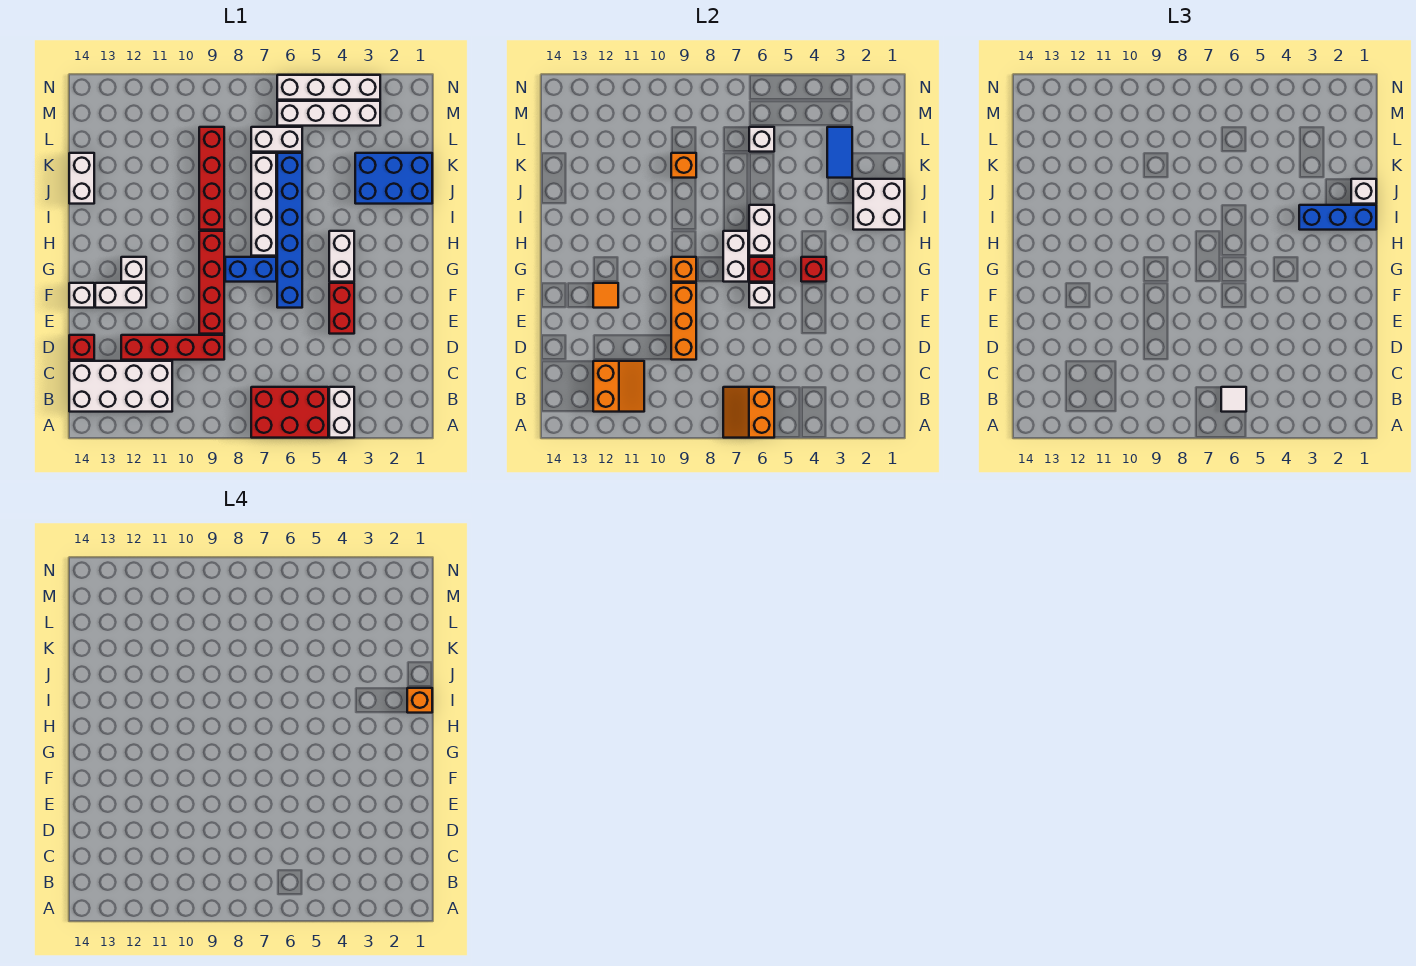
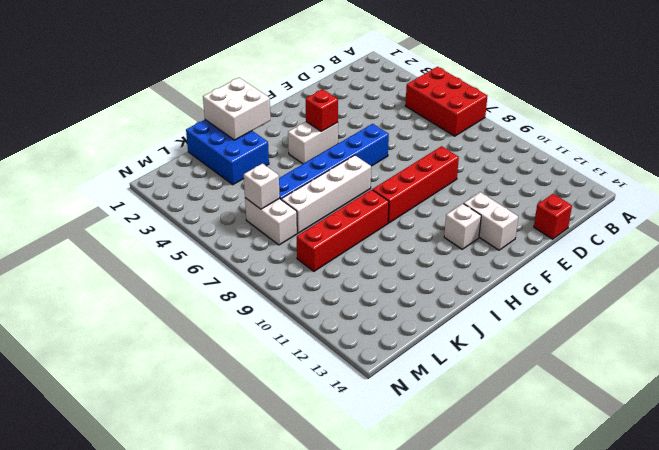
none -> white 1x2 brick [329,387,354,438]
none -> white 2x4 brick [69,361,172,412]
none -> red 1x4 brick [121,335,224,360]
none -> red 1x2 brick [329,283,354,334]

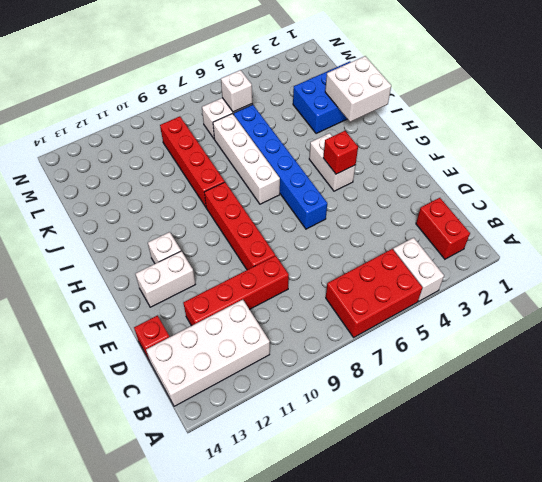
red 1x2 brick [416,198,470,259] -> red 1x2 brick moved to [329,283,354,334]
none -> white 1x1 brick [69,283,94,308]
none -> blue 1x2 brick [225,257,276,282]
none -> white 1x2 brick [69,153,94,204]
none -> white 1x4 brick [277,101,380,126]

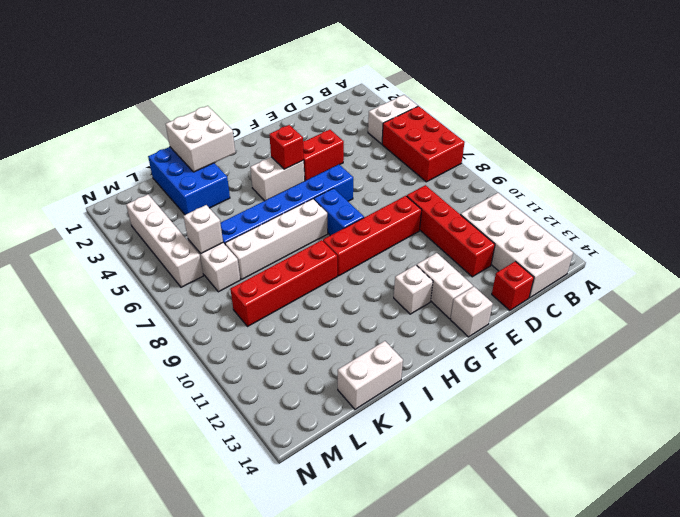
none -> white 1x4 brick [277,75,380,100]
none -> orange 2x2 slope [723,387,774,438]
none -> orange 2x2 slope [593,361,644,412]
none -> orange 1x3 brick [671,283,696,360]

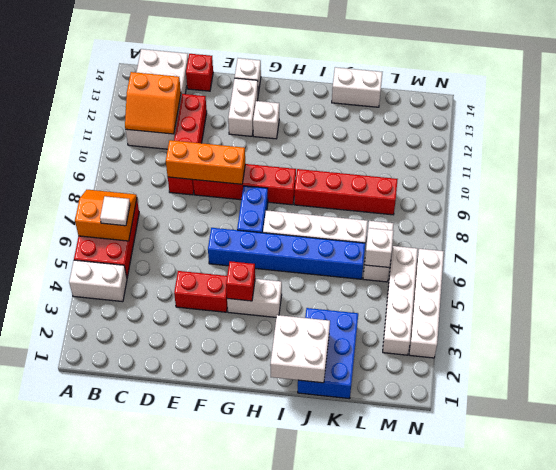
none -> white 1x1 brick [749,283,774,308]
none -> orange 1x1 tile [593,283,618,308]
none -> red 1x1 brick [749,257,774,282]
none -> white 1x2 brick [723,231,748,282]

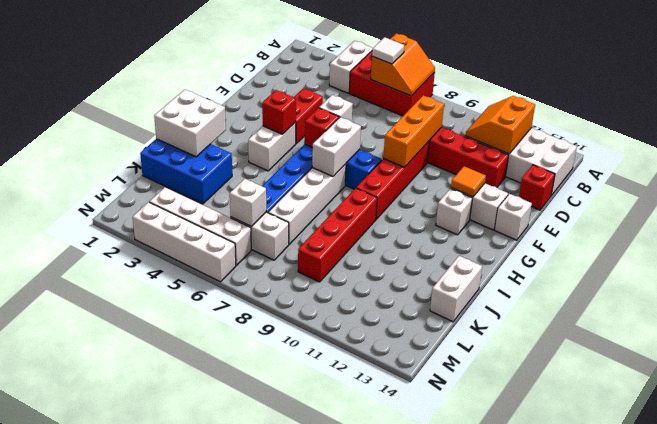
none -> orange 1x1 brick [671,257,696,282]
none -> white 1x2 brick [749,205,774,256]
none -> blue 1x2 tile [827,127,852,178]
none -> orange 1x1 brick [671,153,696,178]

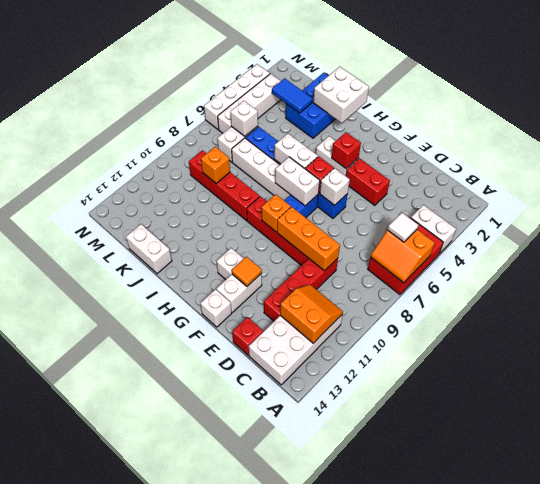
none -> blue 1x3 brick [1299,205,1376,230]
none -> white 1x1 brick [1351,179,1376,204]
none -> orange 1x1 brick [407,688,432,713]

